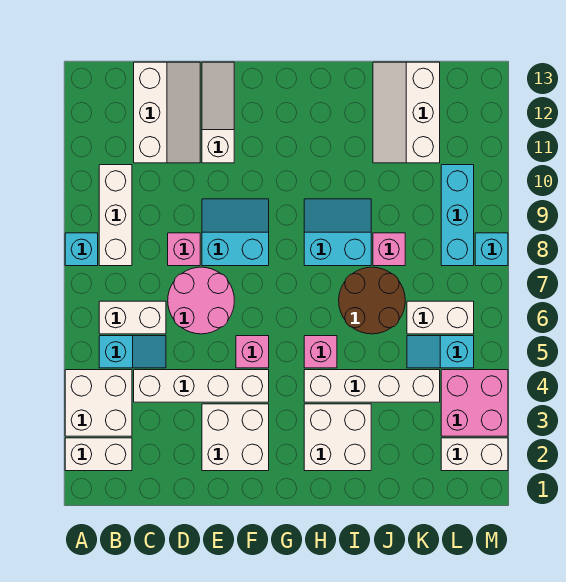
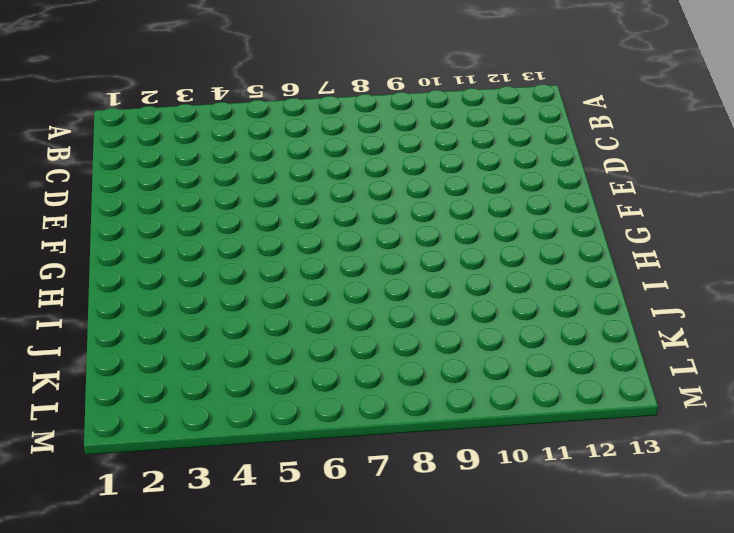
none -> white 1x2 brick [65,438,132,471]
none -> white 2x2 brick [65,370,132,436]
none -> cyan 1x1 brick [65,233,98,266]

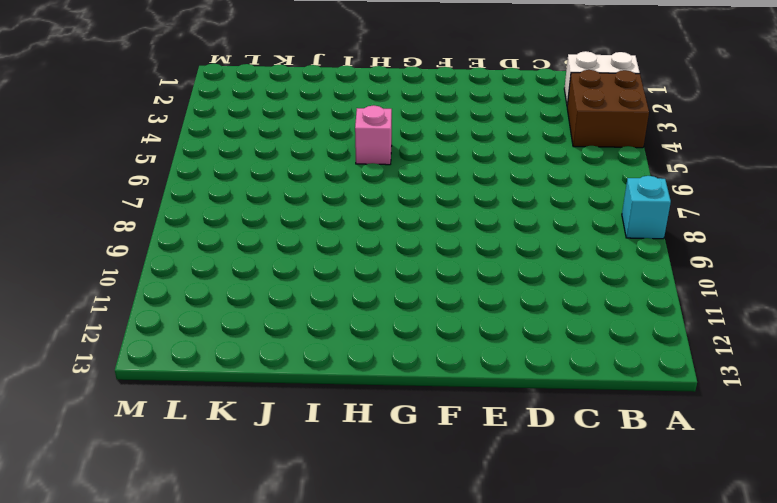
brown 2x2 brick [567,70,649,148] -> white 2x2 brick [65,370,132,436]
none -> cyan 1x2 slope [99,336,166,368]
none -> white 1x2 brick [99,301,166,334]
none -> white 1x3 brick [99,165,132,266]

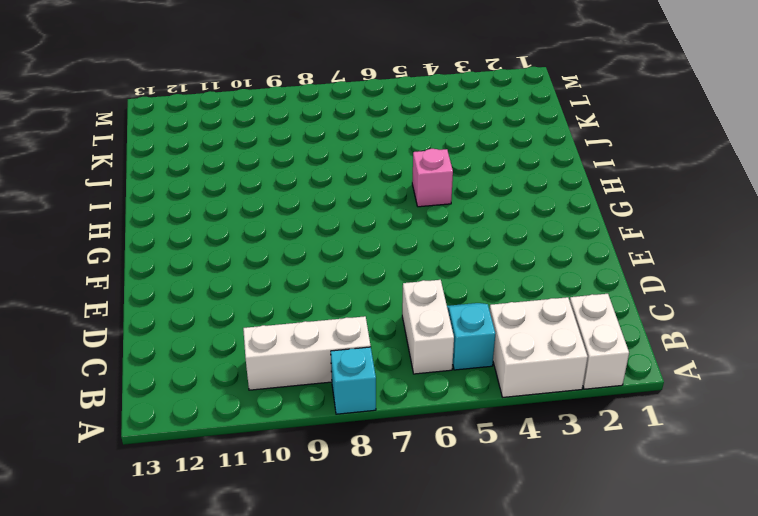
none -> white 1x4 brick [134,370,269,402]
none -> white 2x3 slope [134,62,200,163]
none -> pink 2x2 round brick [168,267,234,334]

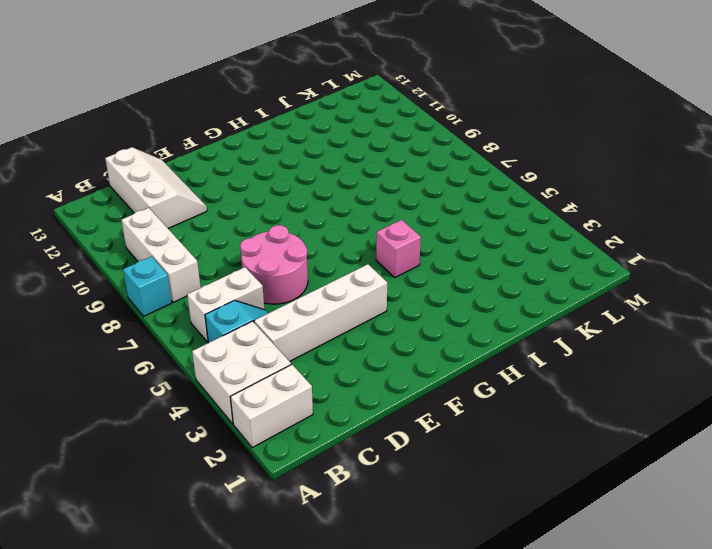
none -> pink 1x1 brick [168,233,200,266]
none -> white 2x2 brick [202,404,269,471]
none -> cyan 2x2 slope [202,199,269,266]

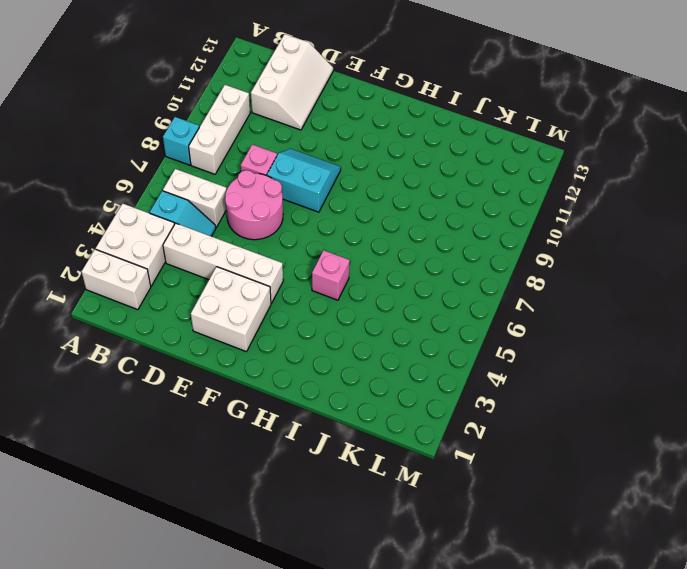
none -> white 1x3 slope [202,62,234,163]
none -> pink 1x1 brick [236,336,269,368]
none -> white 2x2 brick [304,404,371,471]

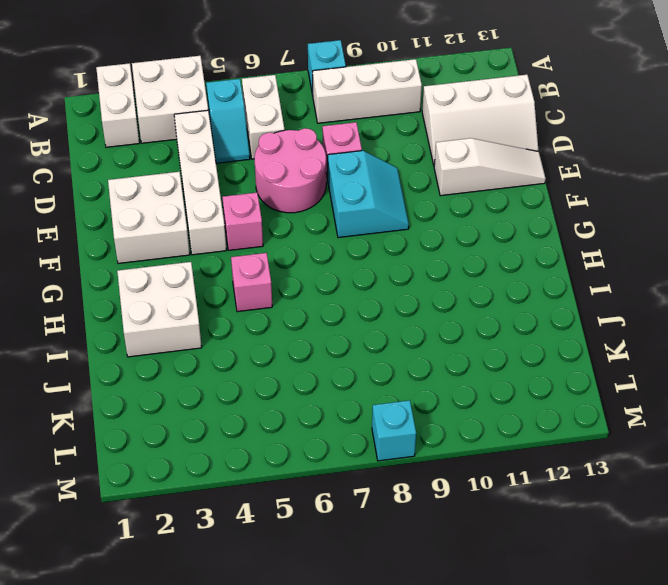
none -> white 1x4 brick [304,370,440,402]
none -> cyan 2x2 slope [304,199,371,266]
none -> brown 2x2 round brick [339,267,405,334]

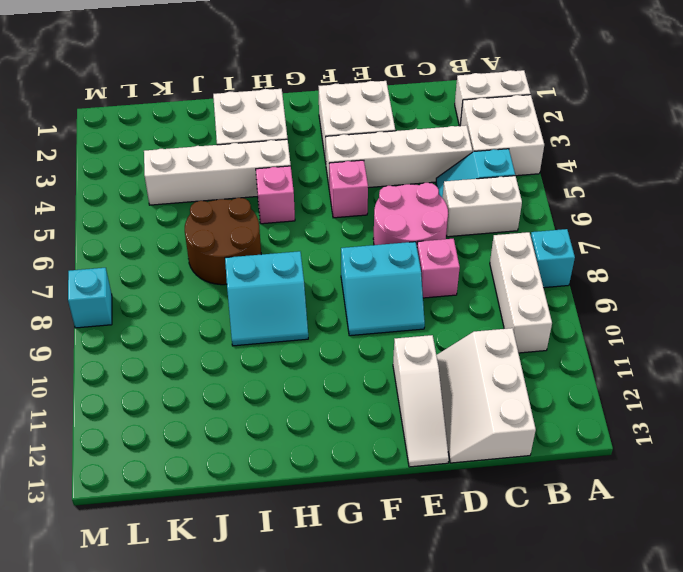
none -> pink 1x1 brick [373,233,405,266]
none -> white 2x3 slope [373,62,440,163]
none -> cyan 1x2 slope [407,336,474,368]

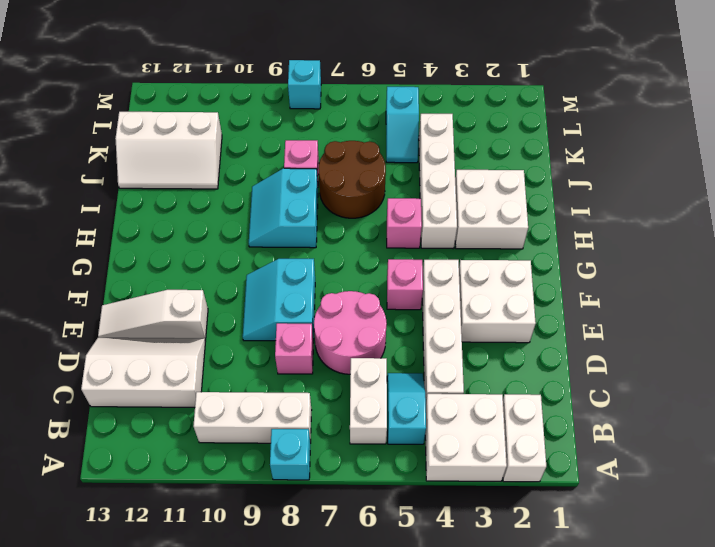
none -> white 1x2 brick [407,301,474,334]
none -> white 1x2 brick [441,438,508,471]
none -> pink 2x2 brick [441,370,508,436]

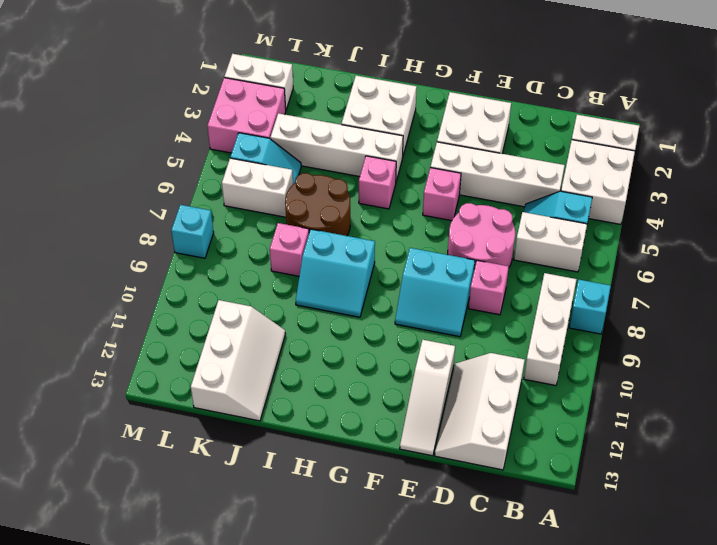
none -> cyan 1x3 brick [441,165,474,266]

